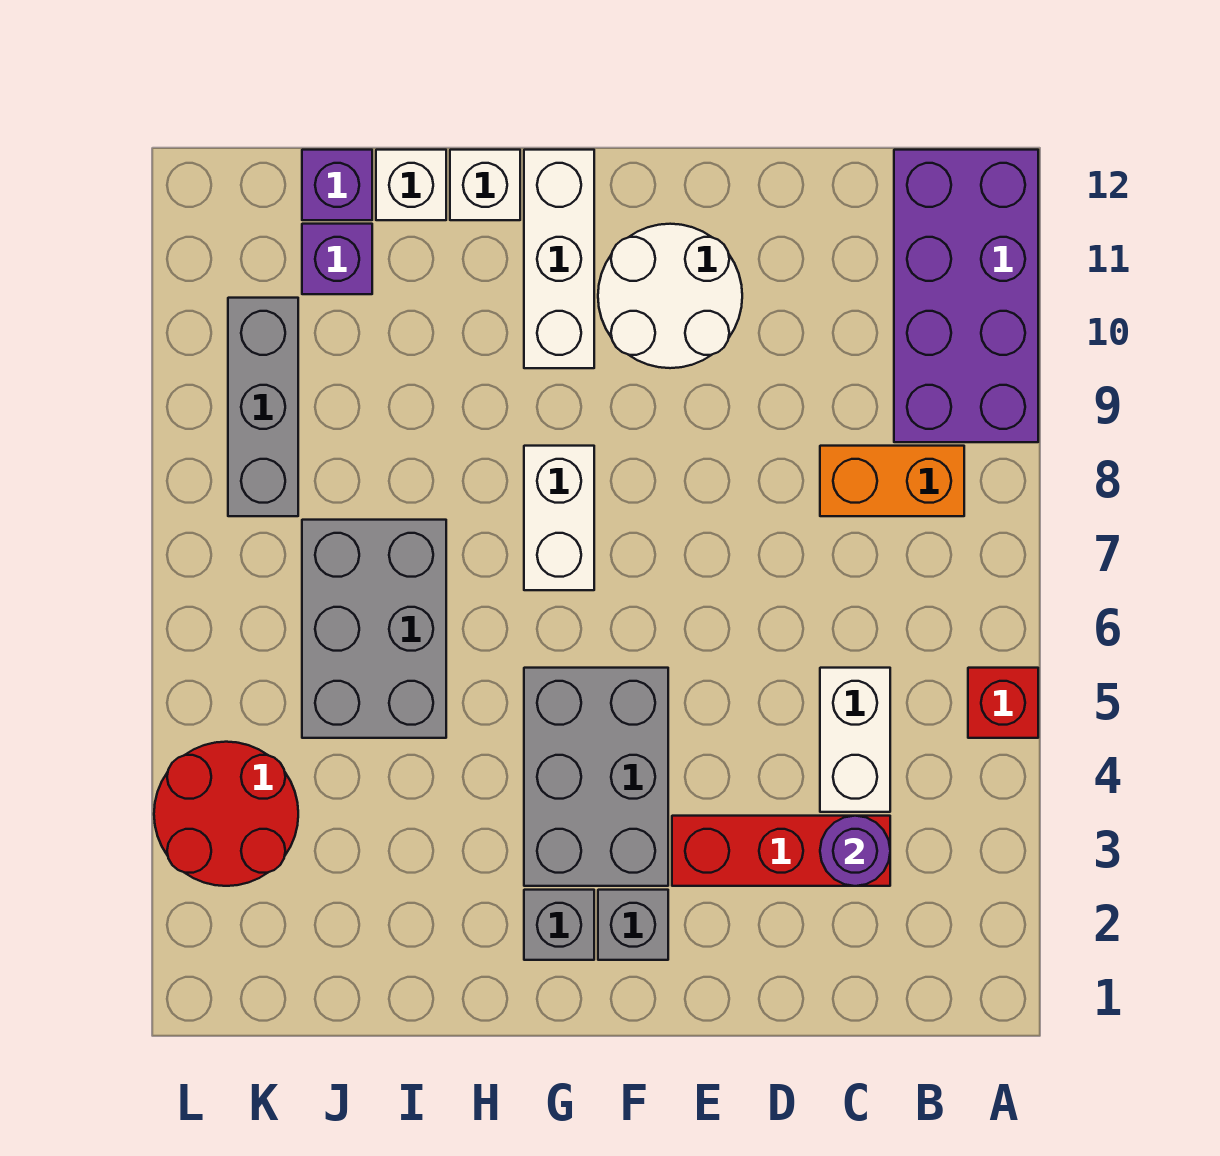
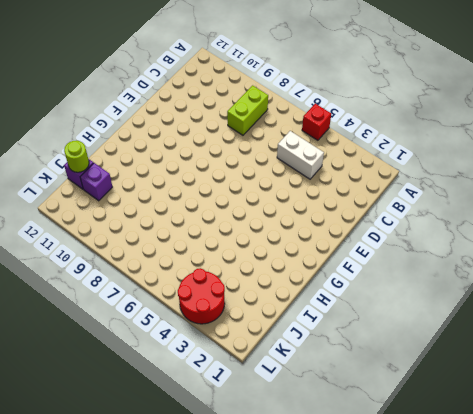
lime 1x2 brick [227,85,268,135] -> orange 1x2 brick [820,446,964,516]
lime 1x1 round brick [64,141,89,172] -> none
none -> purple 2x4 brick [894,150,1038,442]
none -> red 1x3 brick [672,816,890,886]
none -> white 2x2 round brick [598,224,742,368]

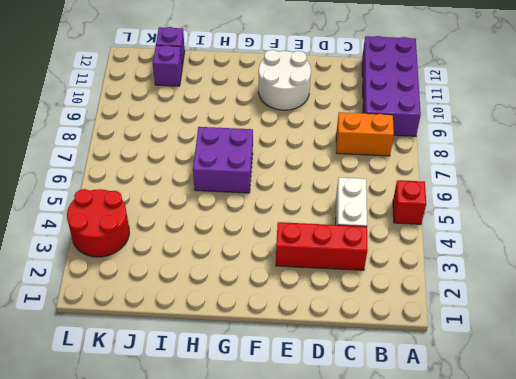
purple 2x2 brick [193,127,253,193] -> white 1x2 brick [524,446,594,590]
none -> grey 1x1 brick [598,890,668,960]
none -> grey 2x3 brick [524,668,668,886]
none -> grey 1x1 brick [524,890,594,960]

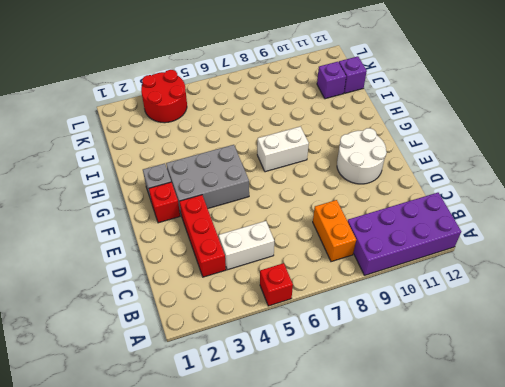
red 1x1 brick [149,182,180,223] -> grey 1x1 brick [598,890,668,960]
none -> white 1x3 brick [524,150,594,368]
none -> white 1x1 brick [450,150,520,220]
none -> grey 2x3 brick [302,520,446,738]

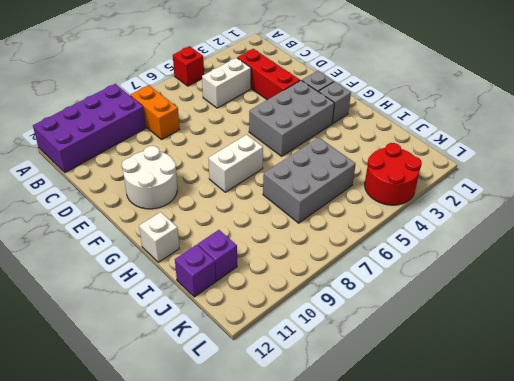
none -> white 1x3 brick [524,150,594,368]
none -> white 1x1 brick [376,150,446,220]
none -> grey 1x3 brick [228,298,298,516]

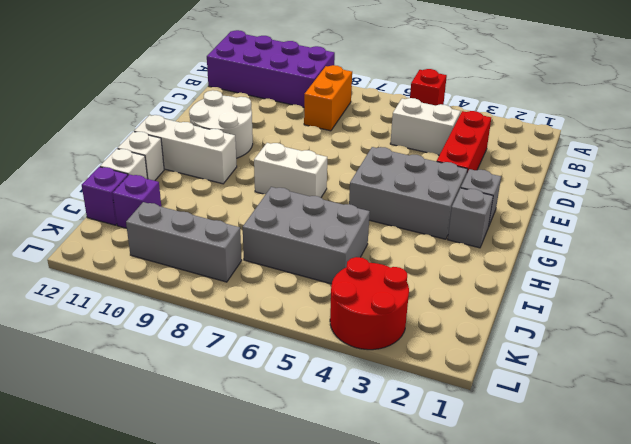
none -> purple 1x1 round brick [820,816,890,886]

